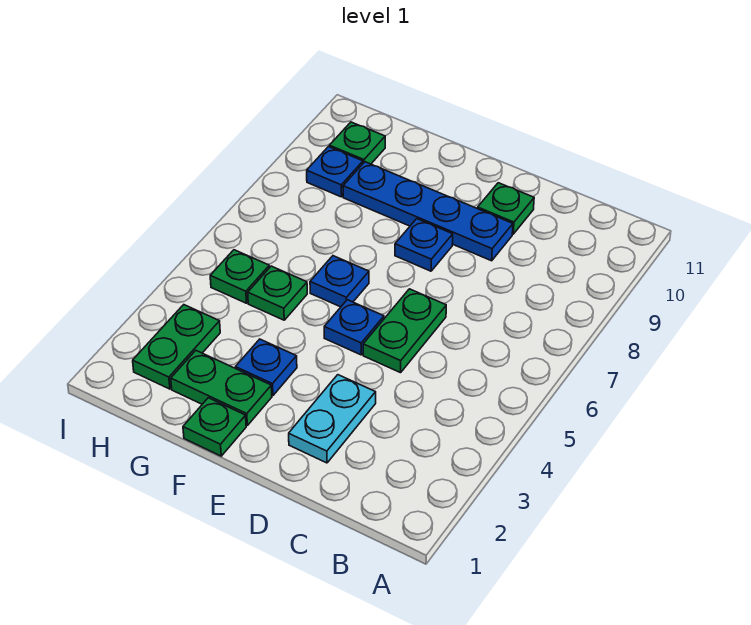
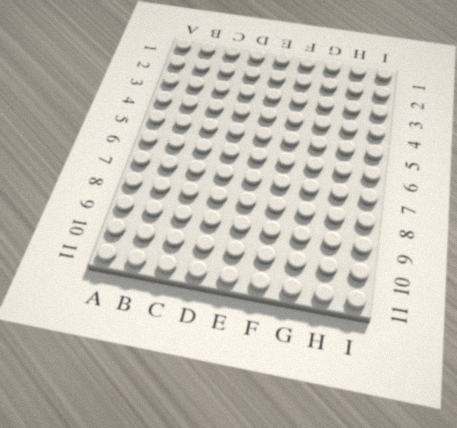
none -> cyan 1x2 plate [289,375,376,463]
none -> green 1x2 plate [363,289,446,373]
none -> blue 1x4 plate [343,162,513,261]

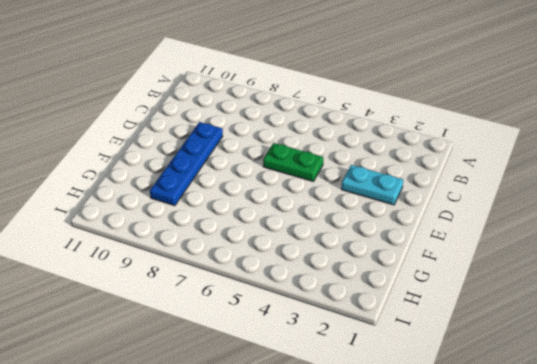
none -> green 1x1 plate [478,183,534,234]
none -> blue 1x1 plate [324,300,384,355]
none -> blue 1x1 plate [395,219,453,271]

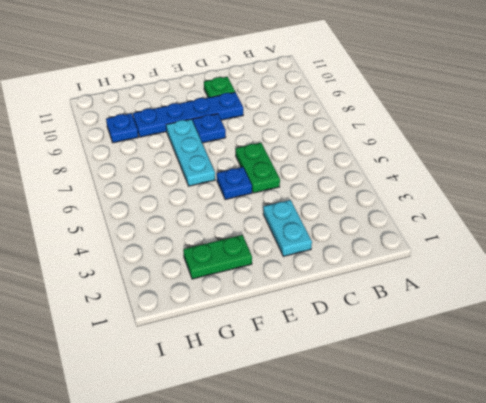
cyan 1x3 plate [166,119,215,186] -> blue 1x1 plate [310,256,369,307]
none -> green 1x1 plate [183,398,246,456]
none -> blue 1x1 plate [235,339,297,396]
none -> green 1x1 plate [248,266,307,320]

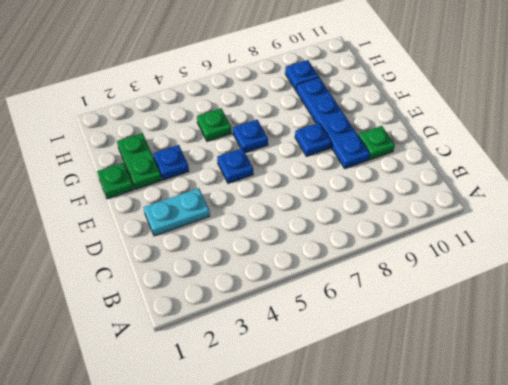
none -> green 1x2 plate [363,289,446,373]
none -> green 1x2 plate [133,305,220,389]
none -> green 1x1 plate [210,250,269,303]

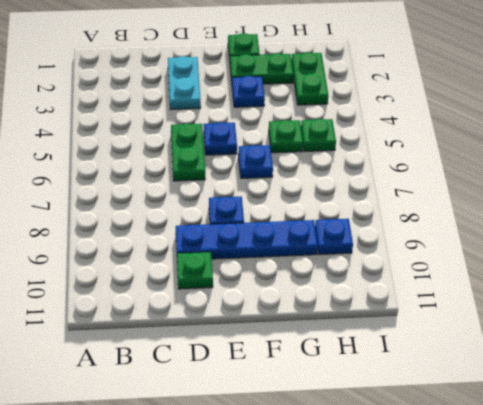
none -> green 1x1 plate [329,122,385,164]

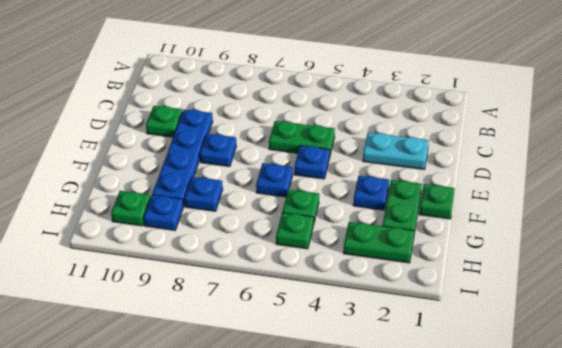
blue 1x1 plate [185,177,223,211] -> none

